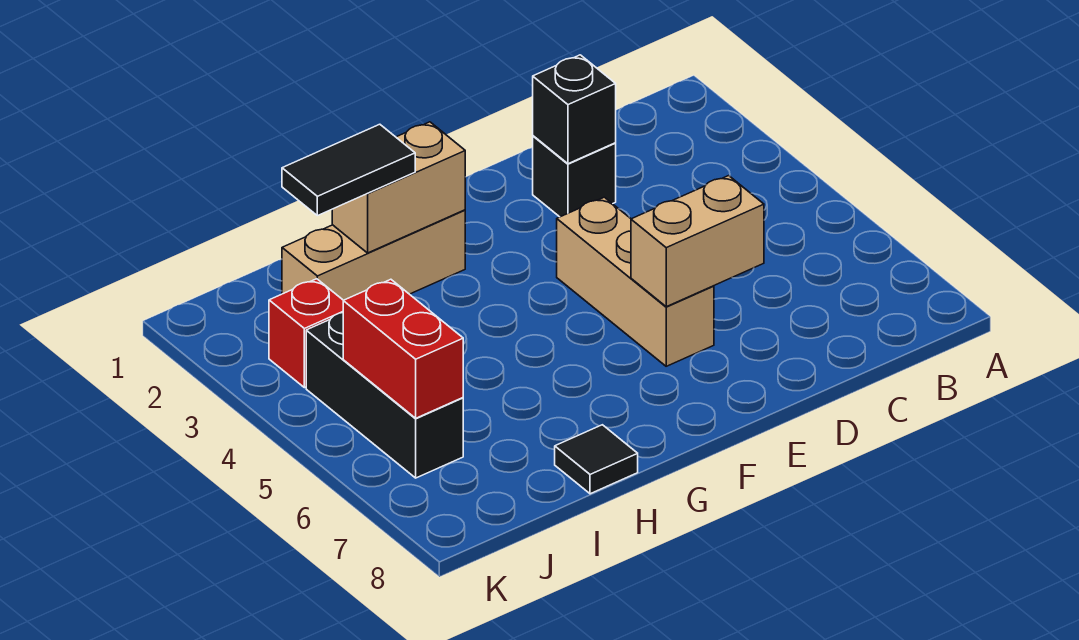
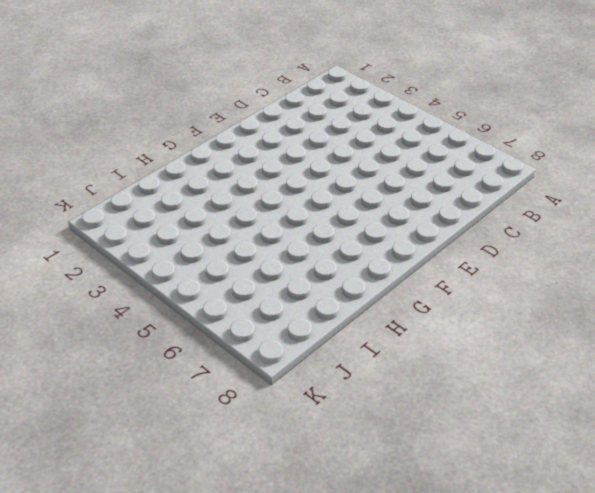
none -> black 1x1 brick [533,136,616,217]
none -> tan 1x3 brick [557,197,714,366]

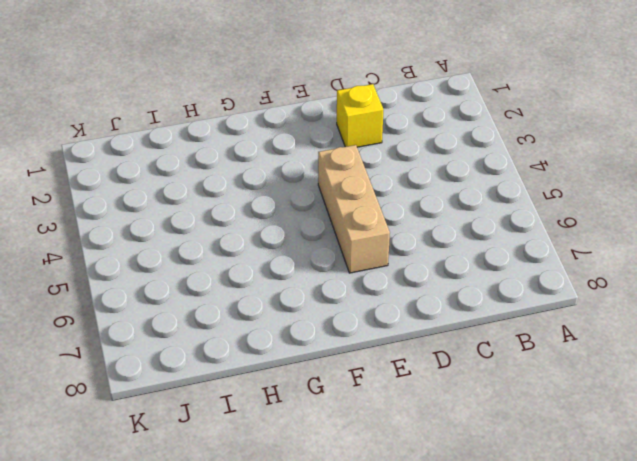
yellow 1x1 brick [337,84,384,147] -> black 1x1 brick [533,136,616,217]
none -> tan 1x3 brick [282,210,465,300]
none -> black 1x1 tile [555,425,638,494]

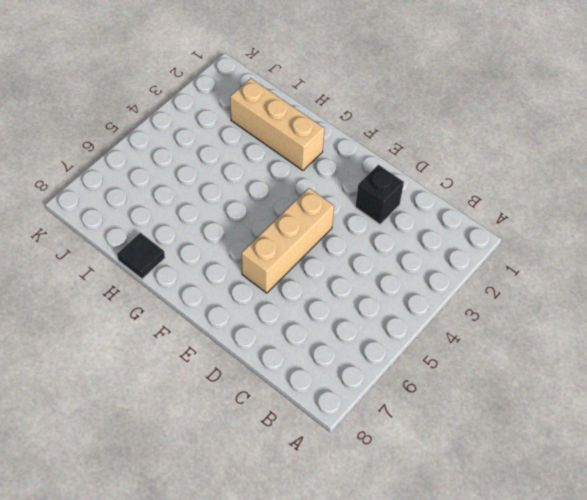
none -> red 1x1 brick [269,279,343,388]
none -> black 1x3 brick [306,313,463,478]

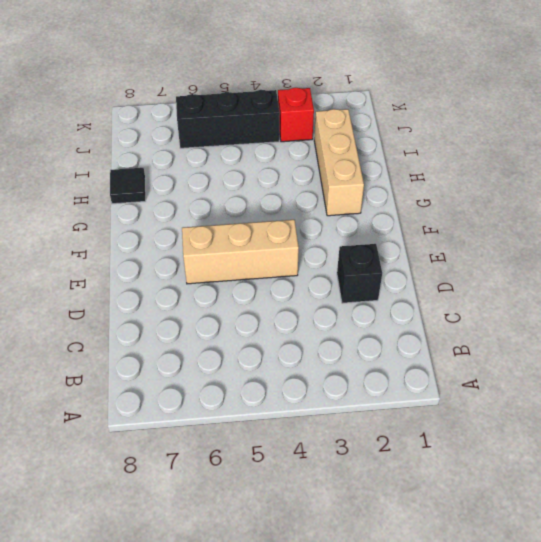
none -> black 1x1 brick [533,55,616,164]
none -> tan 1x2 brick [631,176,764,307]

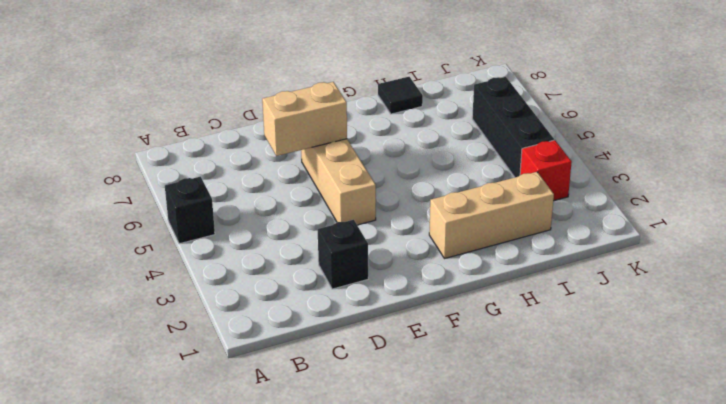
black 1x1 brick [165,177,215,244] -> black 1x1 brick moved to [533,55,616,164]
none -> tan 1x2 brick [332,122,465,253]
none -> red 1x2 brick [343,279,463,418]

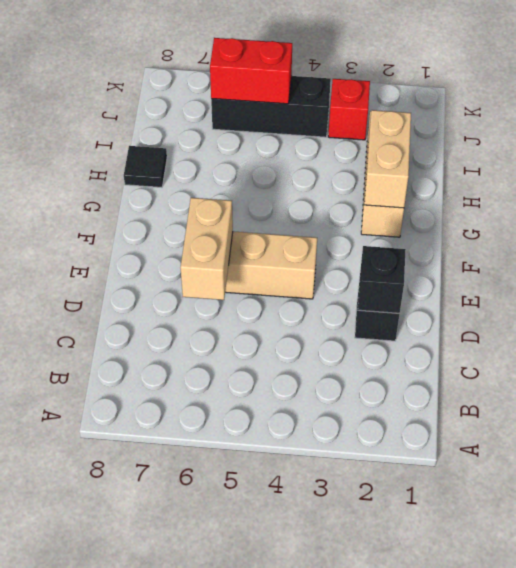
none -> black 1x2 tile [282,124,415,216]

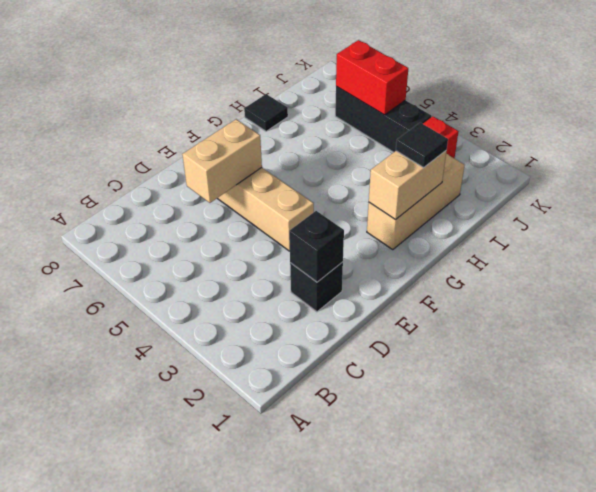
black 1x1 tile [396,123,448,168] -> black 1x2 tile [282,124,415,216]

